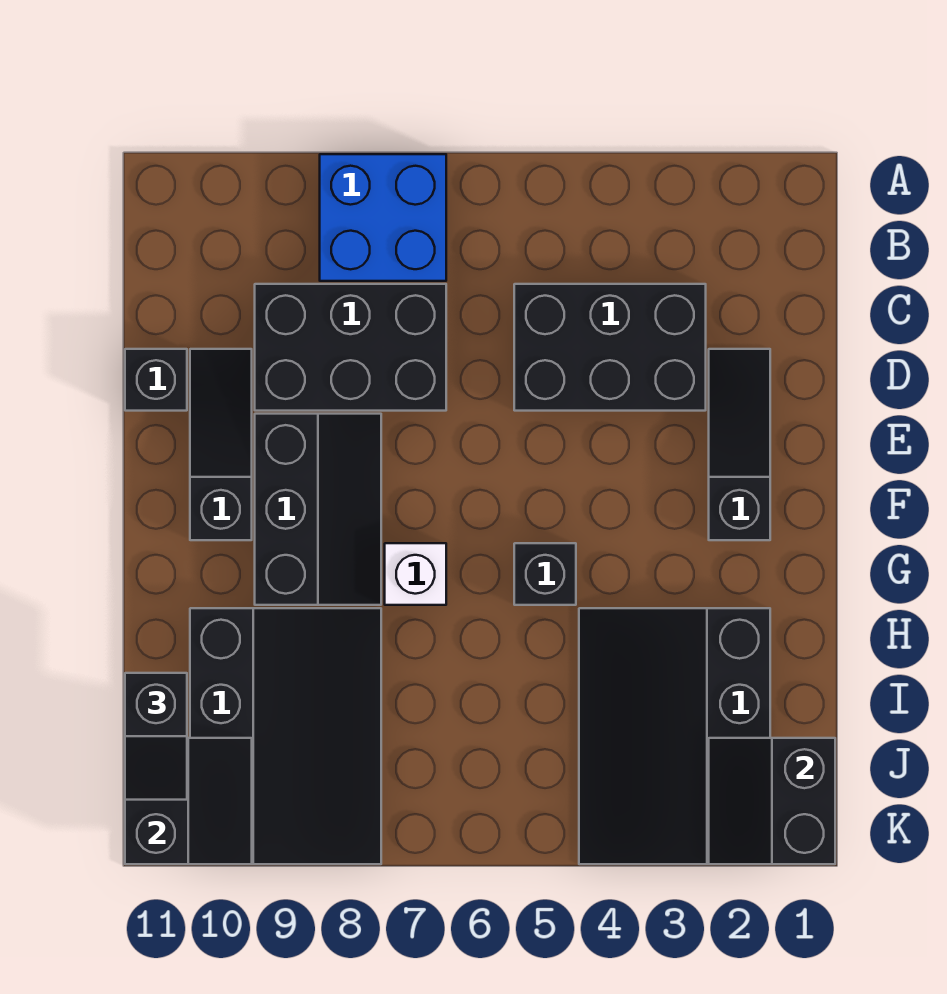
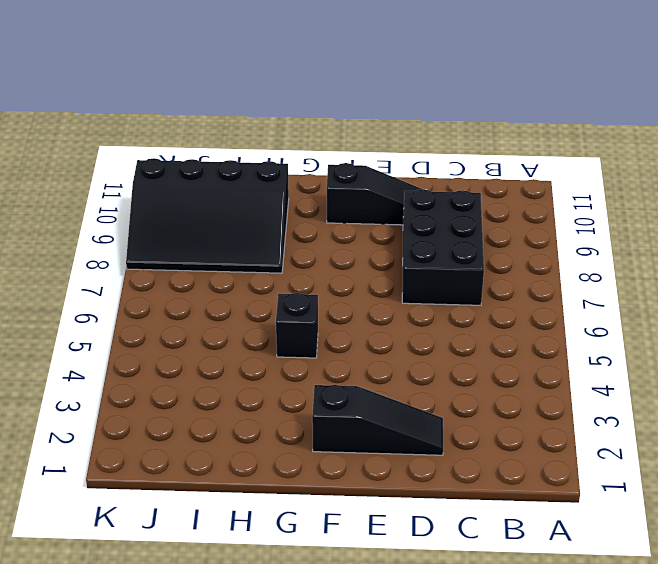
none -> blue 2x2 brick [320,154,446,281]
none -> black 2x3 brick [514,284,706,411]
none -> black 1x1 brick [125,349,187,411]

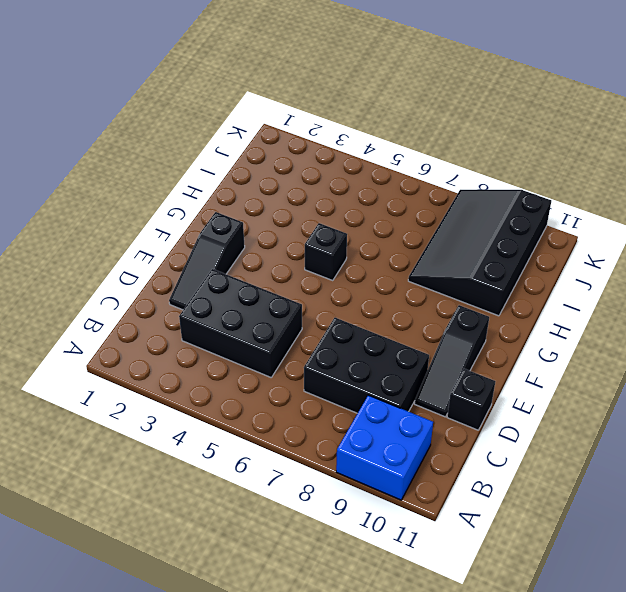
blue 2x2 brick [336,395,433,500] -> blue 2x2 brick moved to [320,154,446,281]
none -> black 2x3 slope [255,414,381,605]
none -> white 1x1 brick [385,543,446,605]
none -> black 3x4 slope [579,608,770,864]

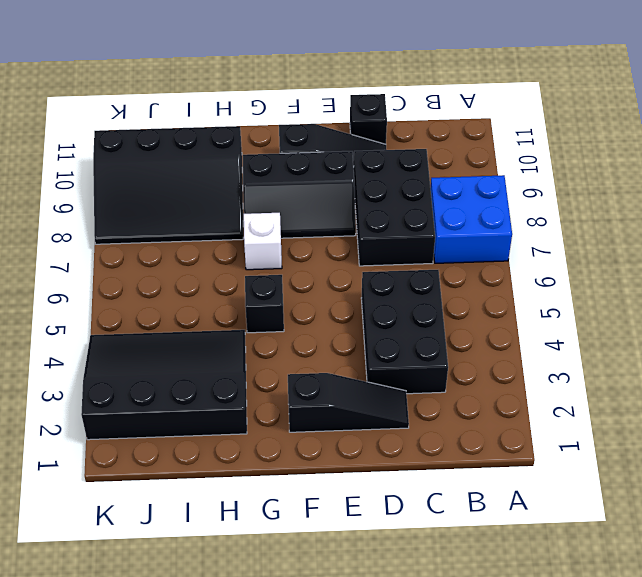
none -> black 2x2 slope [709,738,835,864]
none -> black 2x2 slope [125,738,252,864]
none -> black 1x2 slope [125,673,187,800]

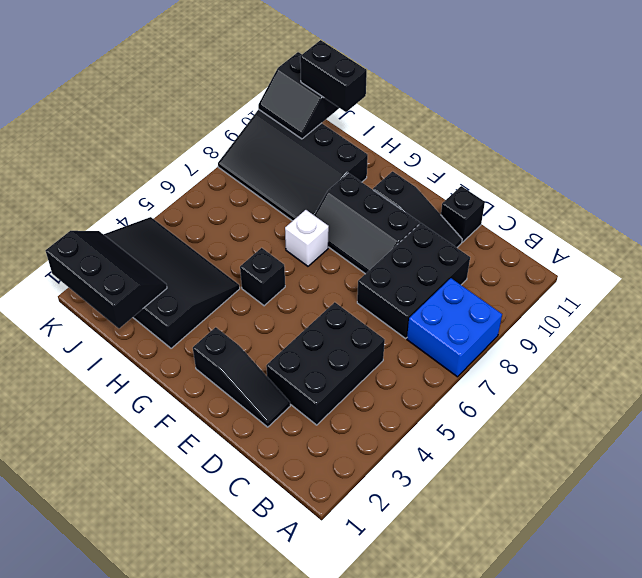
black 2x3 slope [46,231,167,328] -> black 2x2 slope [709,738,835,864]
black 1x2 brick [300,40,367,112] -> black 1x2 slope [125,673,187,800]

